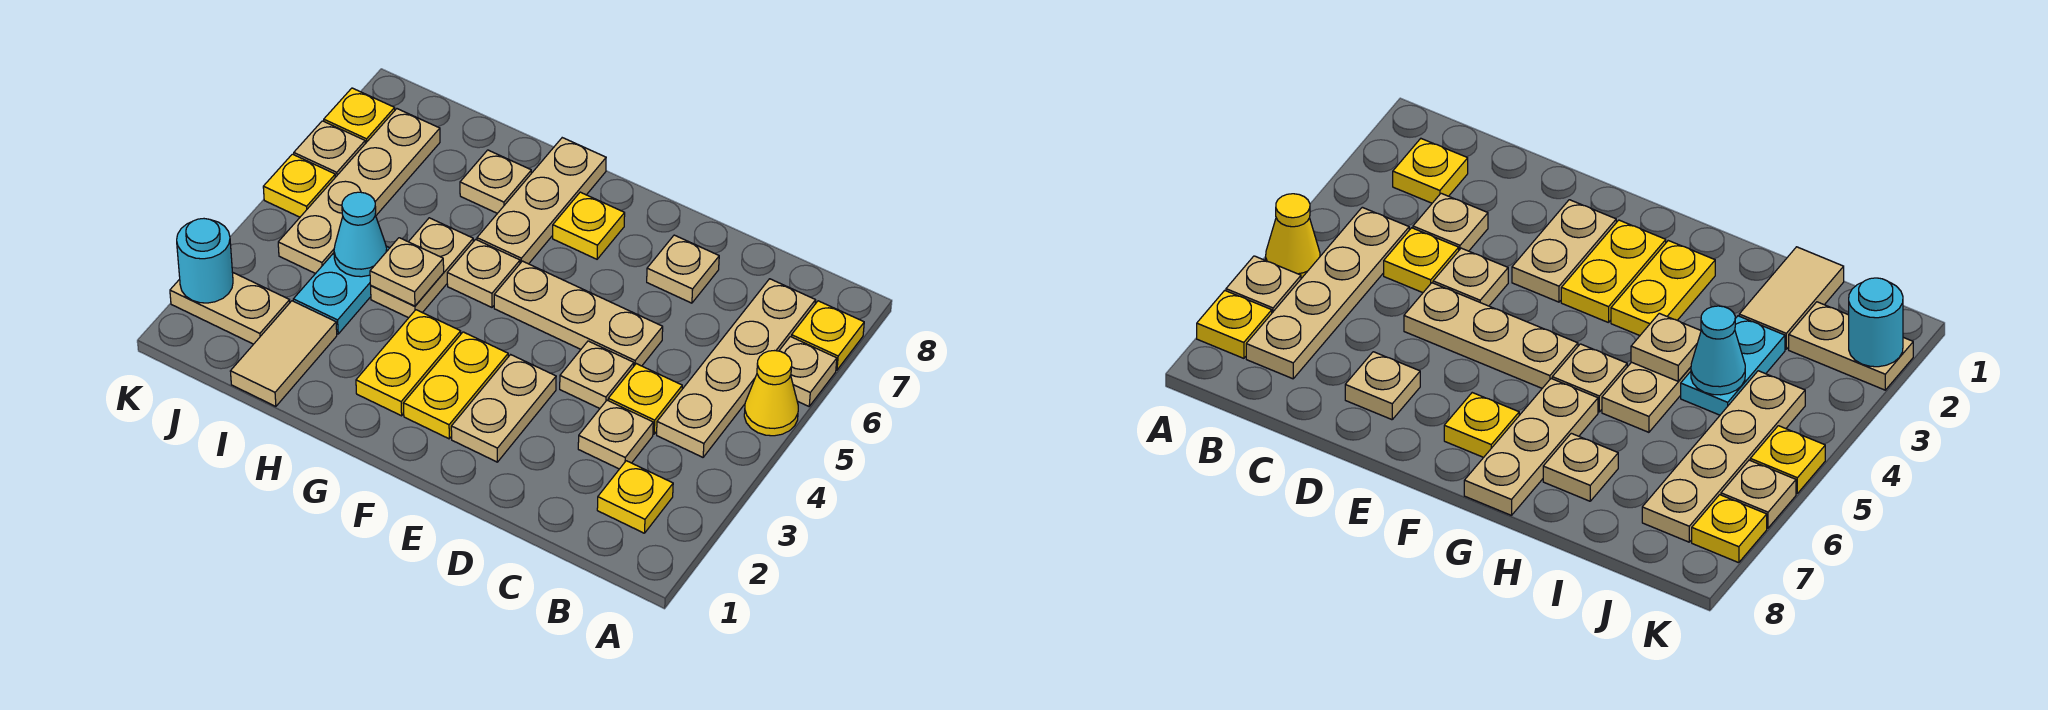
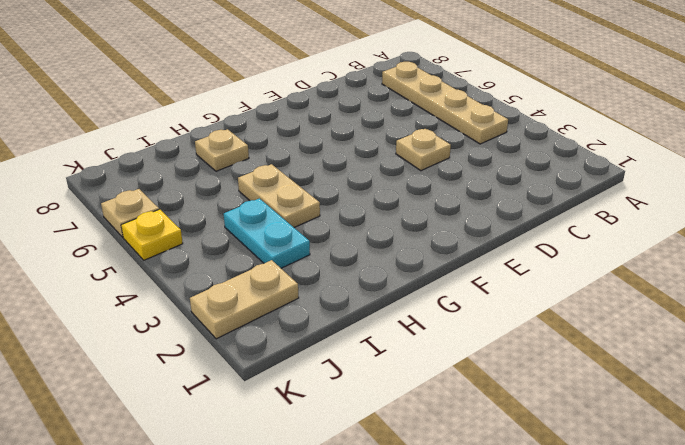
none -> yellow 1x1 cone [744,351,798,436]
none -> tan 1x1 plate [779,337,837,406]
none -> yellow 1x1 plate [791,301,864,370]

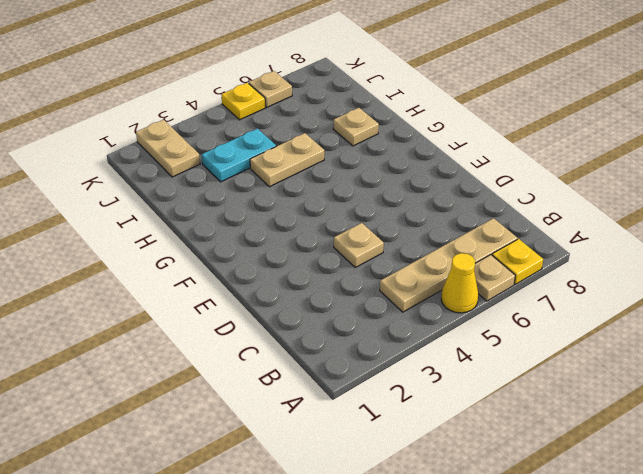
none -> yellow 1x1 plate [597,461,673,533]
none -> tan 1x1 plate [578,400,653,469]
none -> yellow 1x1 plate [608,364,682,434]

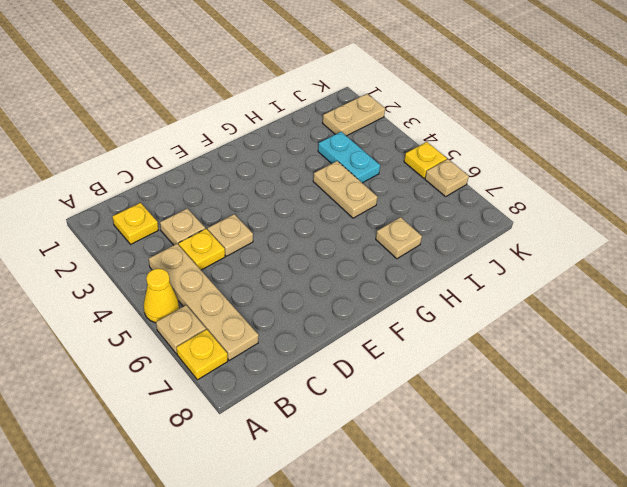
none -> tan 1x3 plate [494,261,663,366]
none -> tan 1x1 plate [647,235,719,303]
none -> tan 1x2 plate [451,355,556,462]

